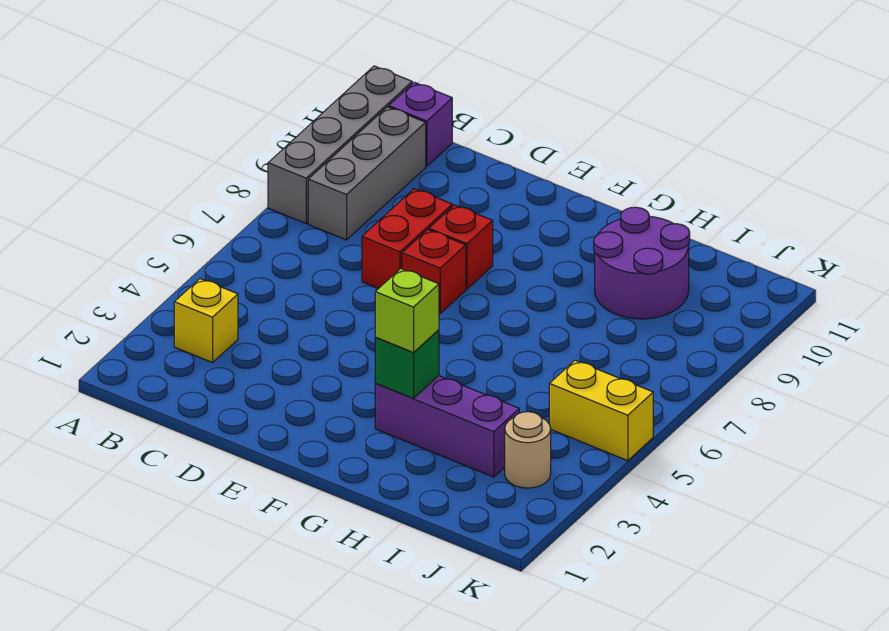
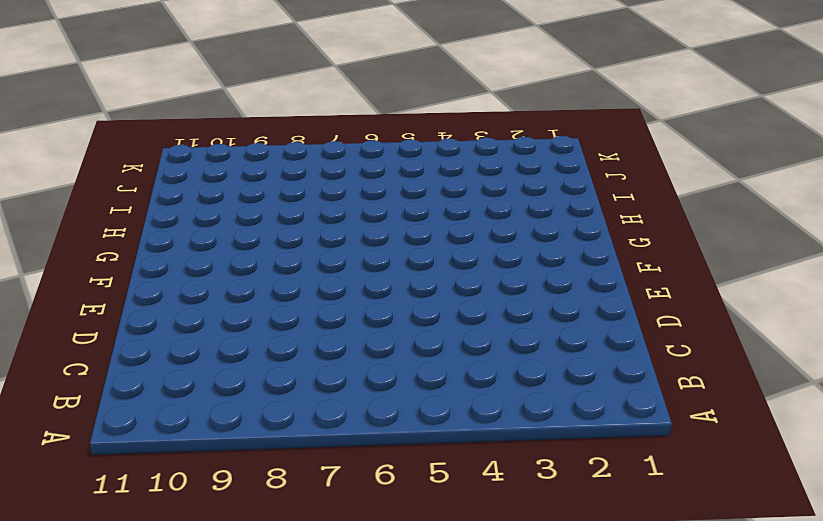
none -> grey 1x4 brick [268,66,412,223]
none -> yellow 1x1 brick [174,279,238,363]
none -> grey 1x3 brick [308,107,426,240]

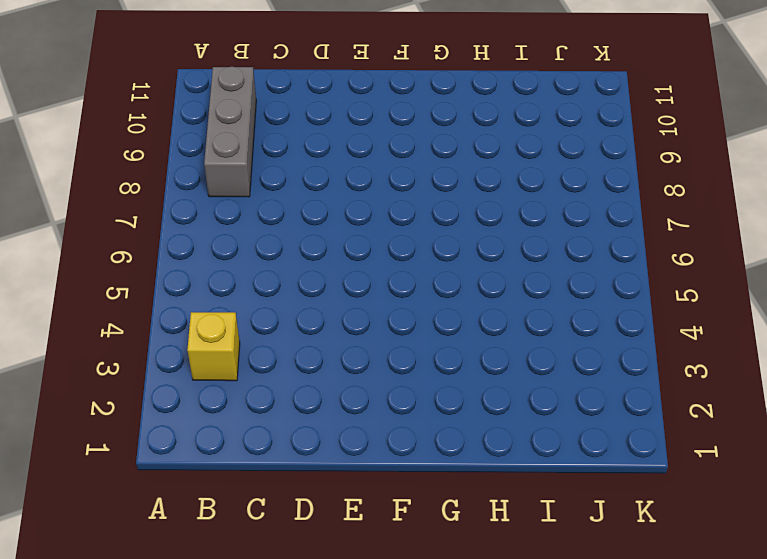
none -> grey 1x4 brick [268,66,412,223]
none -> purple 1x1 brick [389,82,452,166]
none -> red 1x2 brick [362,189,452,289]

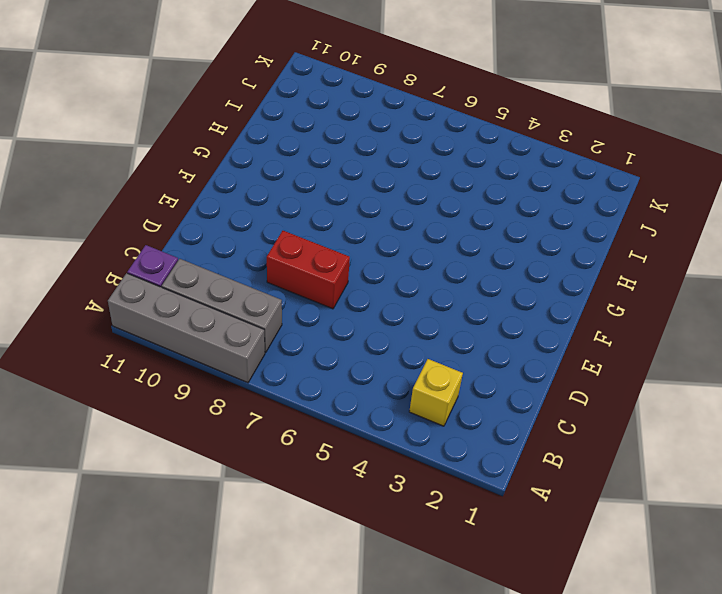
none -> red 1x1 brick [402,229,466,313]
none -> red 1x1 brick [429,205,493,289]
none -> purple 1x3 brick [375,376,519,477]

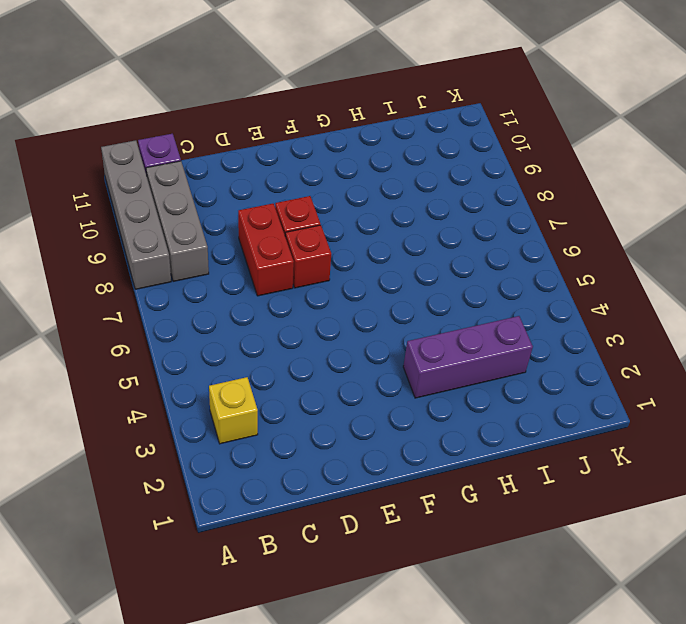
none -> purple 2x2 round brick [594,207,690,319]
none -> tan 1x1 round brick [505,412,551,488]
none -> yellow 1x2 brick [549,360,653,461]

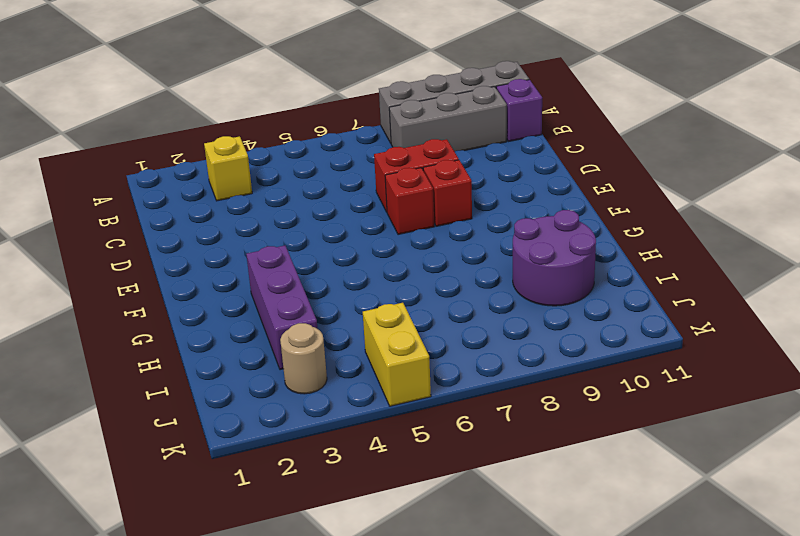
none -> green 1x1 brick [375,330,439,398]
none -> lime 1x1 brick [375,269,439,353]

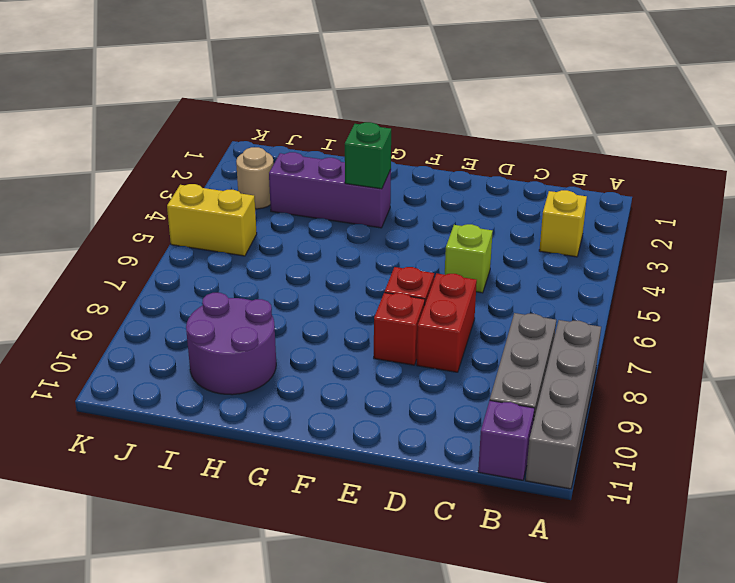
lime 1x1 brick [445,224,493,293] -> lime 1x1 brick moved to [375,269,439,353]

